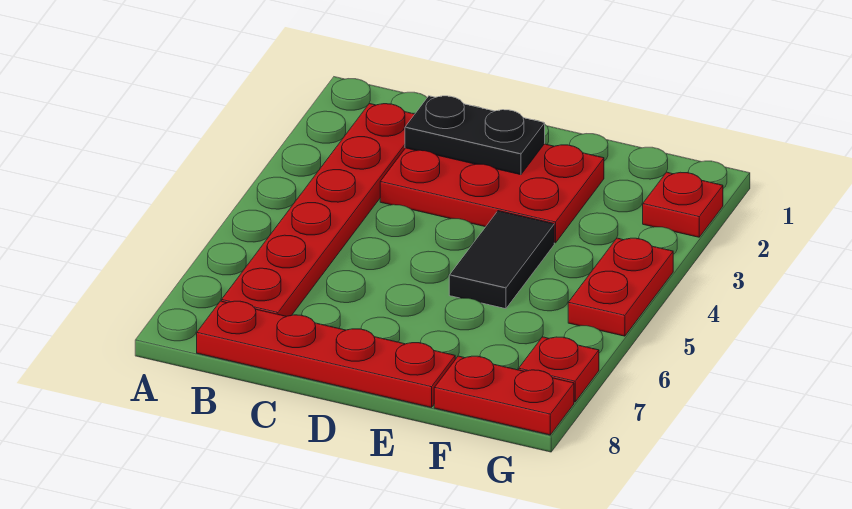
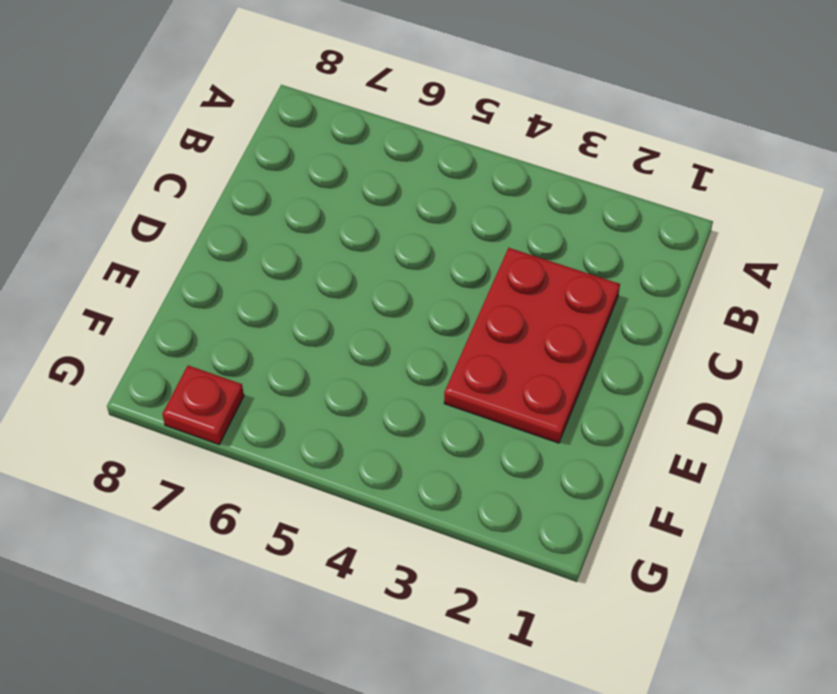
none -> red 1x6 plate [222,104,415,316]
none -> red 1x4 plate [197,301,455,407]

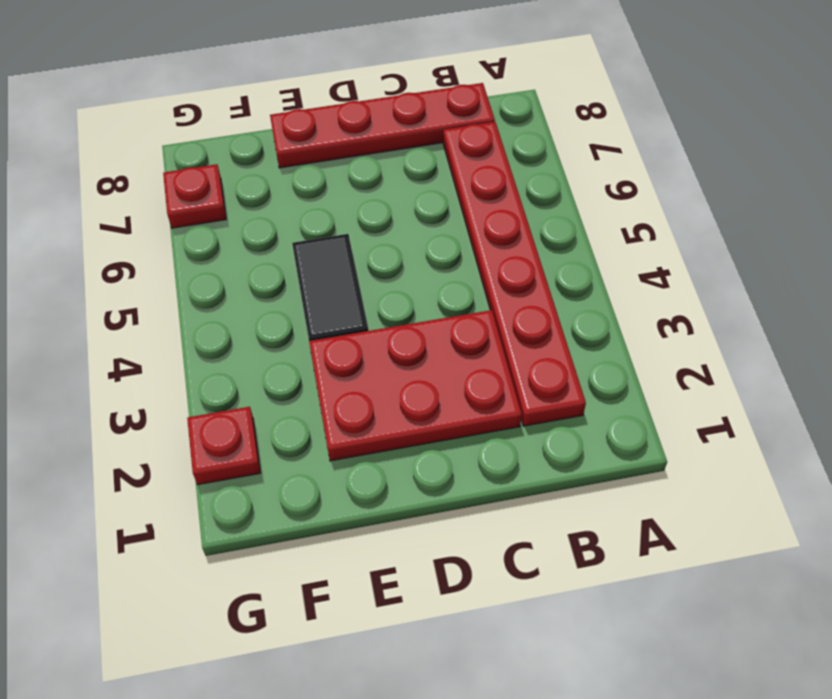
none -> red 1x2 plate [434,356,574,435]
none -> red 1x2 plate [568,238,673,336]

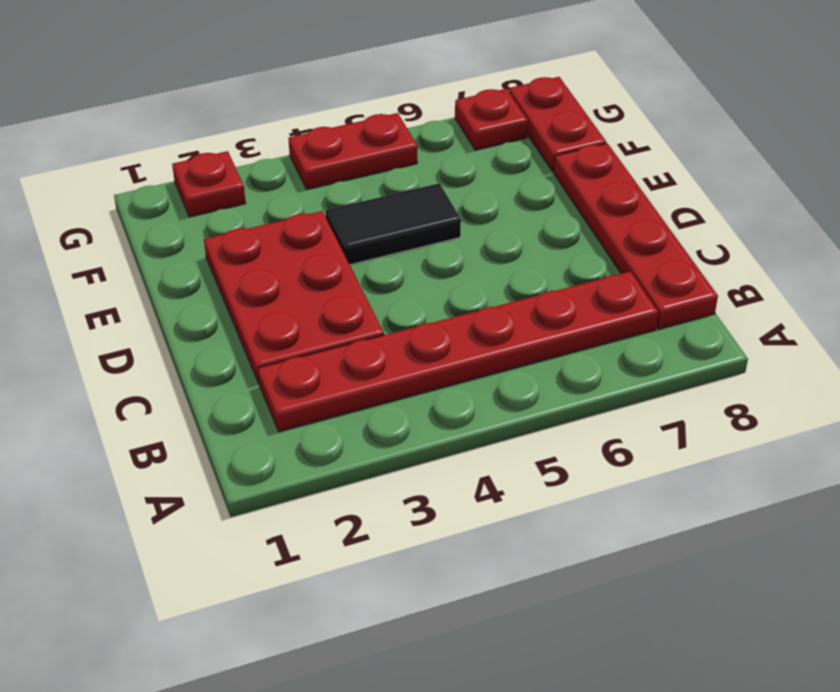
none -> black 1x2 plate [405,96,545,175]

